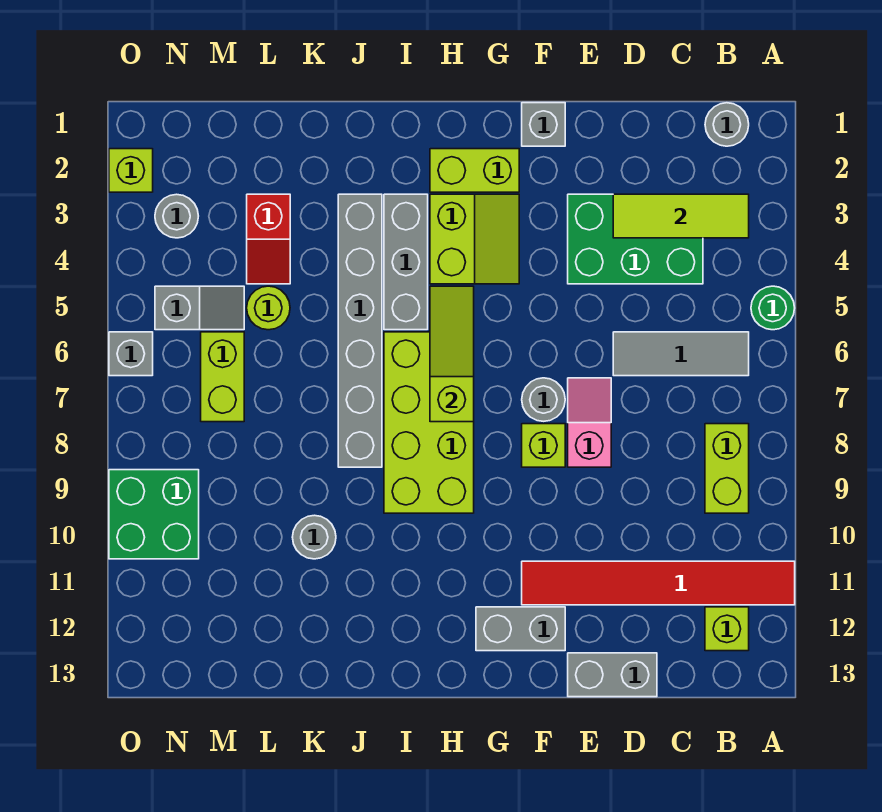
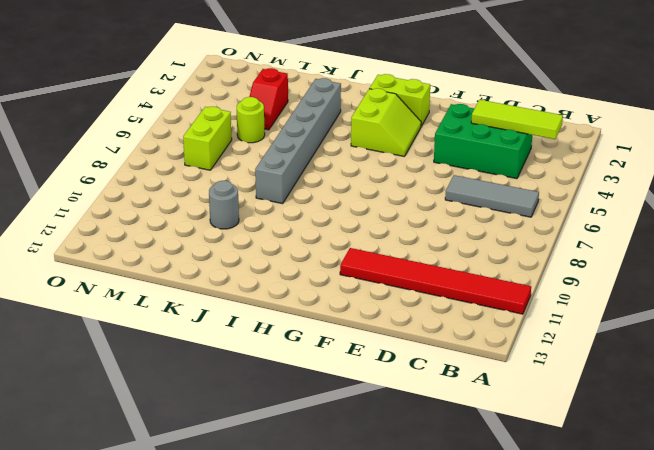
none -> green 1x1 round brick [751,286,795,330]
none -> grey 1x1 round brick [705,103,749,146]
none -> lime 1x2 brick [705,424,749,513]

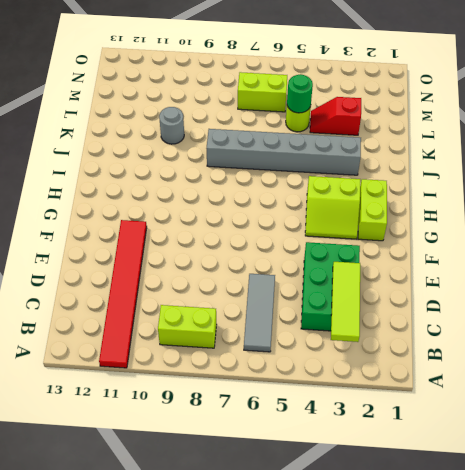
green 1x1 round brick [287,74,313,113] -> green 1x1 round brick moved to [751,286,795,330]
none -> grey 1x1 round brick [705,103,749,146]
none -> lime 1x1 brick [705,607,749,651]
none -> grey 1x2 brick [568,653,657,697]

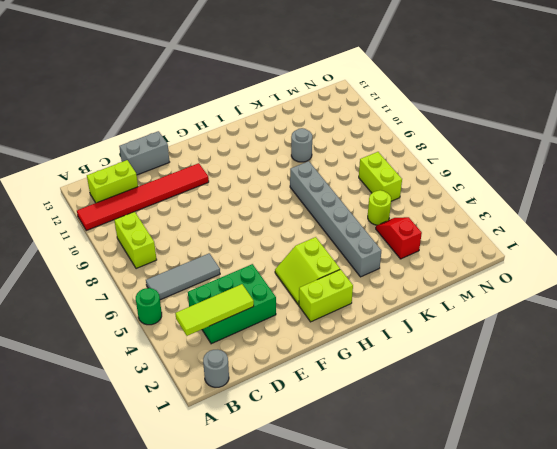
lime 1x2 brick [87,160,138,203] -> lime 1x1 brick [705,607,749,651]
none -> pink 1x2 slope [568,378,611,467]
none -> grey 1x1 brick [522,103,565,146]
none -> grey 1x1 round brick [522,378,565,421]

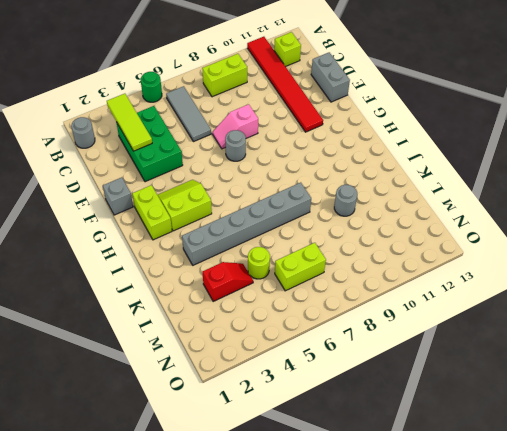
none -> lime 1x1 brick [522,424,565,467]
none -> grey 1x2 brick [476,607,565,651]
none -> lime 2x4 brick [384,332,474,513]

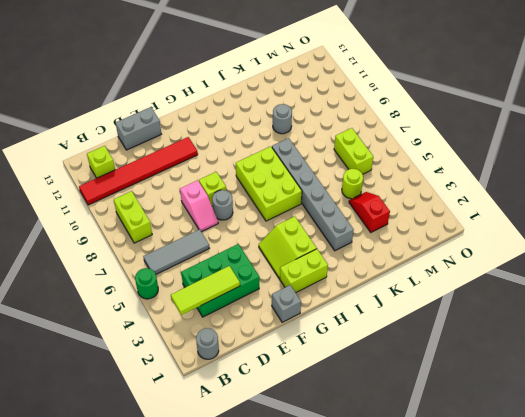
lime 2x3 brick [236,146,302,221] -> lime 2x4 brick [384,332,474,513]
none -> grey 1x2 brick [476,607,565,651]
none -> grey 1x3 brick [384,194,428,330]
none -> grey 1x2 slope [155,286,244,330]

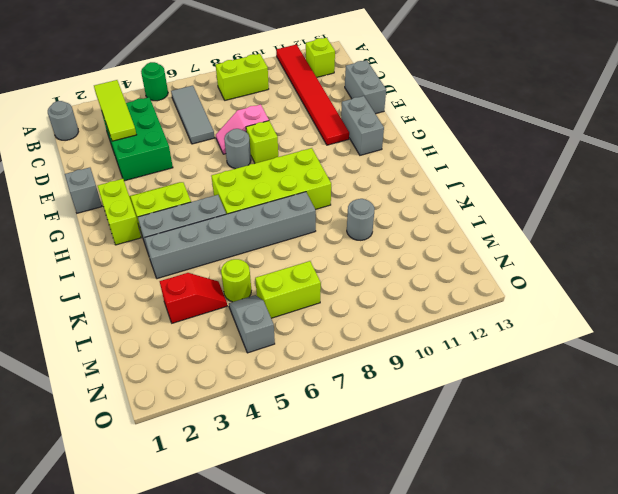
none -> grey 1x1 round brick [155,194,198,238]
none -> green 2x2 brick [109,470,199,559]
none -> lime 1x1 brick [109,149,153,192]

